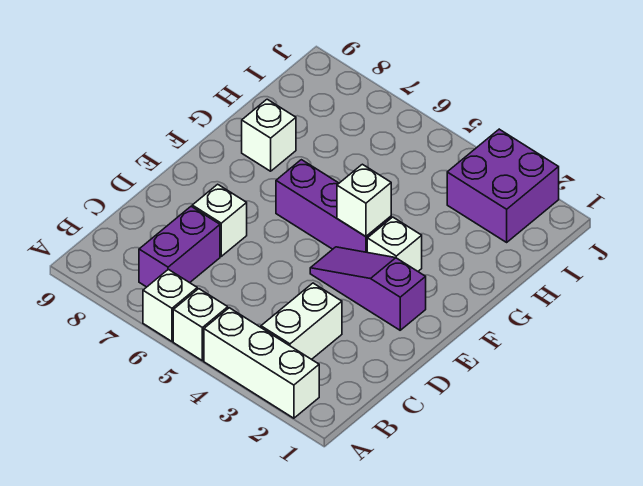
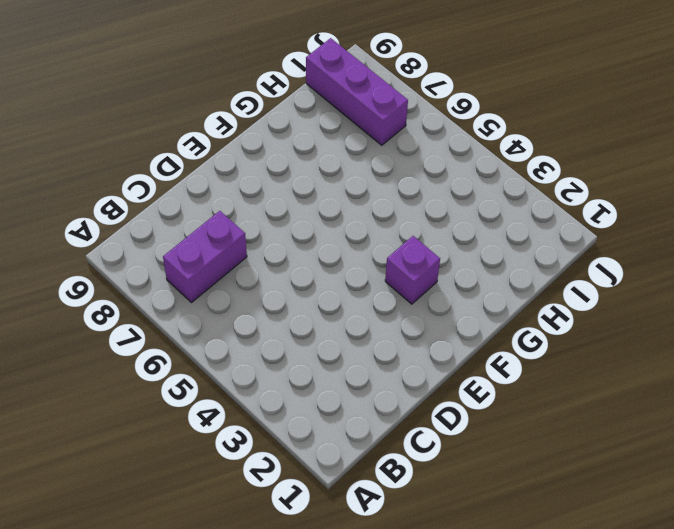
purple 1x1 brick [385,236,440,304] -> white 1x1 brick [367,217,422,271]
purple 1x3 brick [306,38,408,145] -> purple 1x3 brick moved to [276,160,391,252]
none -> white 1x3 brick [204,308,319,418]
none -> white 1x1 brick [173,289,228,361]
none -> white 1x1 brick [143,269,197,341]

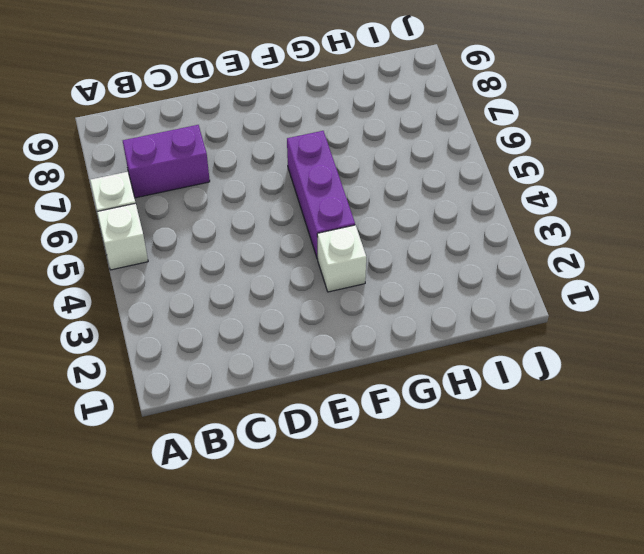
none -> white 1x3 brick [204,308,319,418]
none -> white 1x2 brick [261,283,342,359]
none -> white 1x1 brick [192,184,247,256]

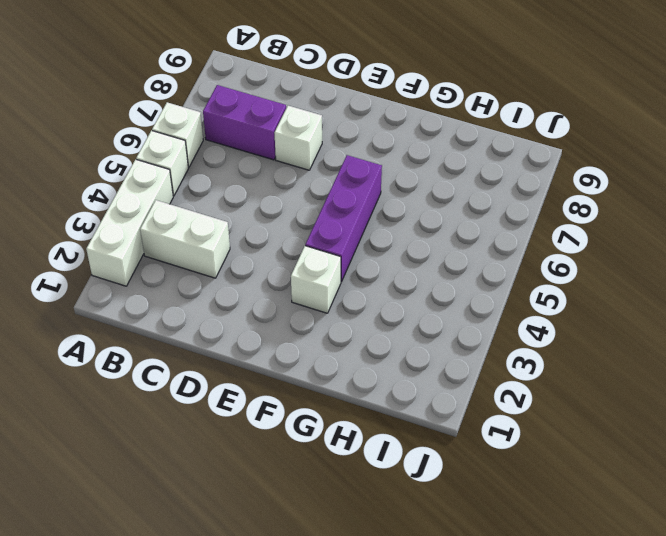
none -> purple 1x3 slope [310,247,426,330]
none -> white 1x1 brick [242,99,296,171]
none -> purple 2x2 brick [447,129,559,242]

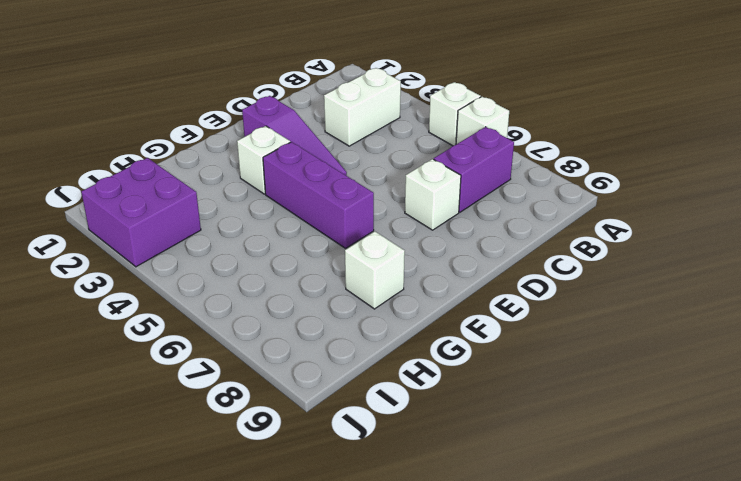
none -> white 1x3 brick [204,308,319,418]
none -> white 1x1 brick [337,164,391,236]

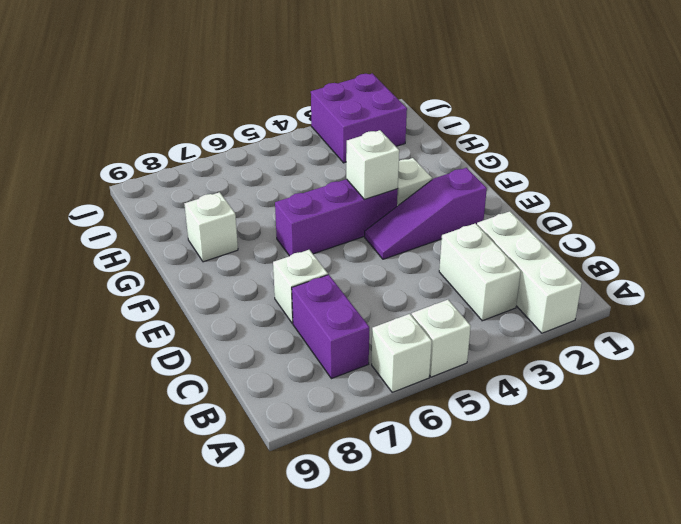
white 1x3 brick [477,211,582,333] -> white 1x3 brick turned to [204,308,319,418]

